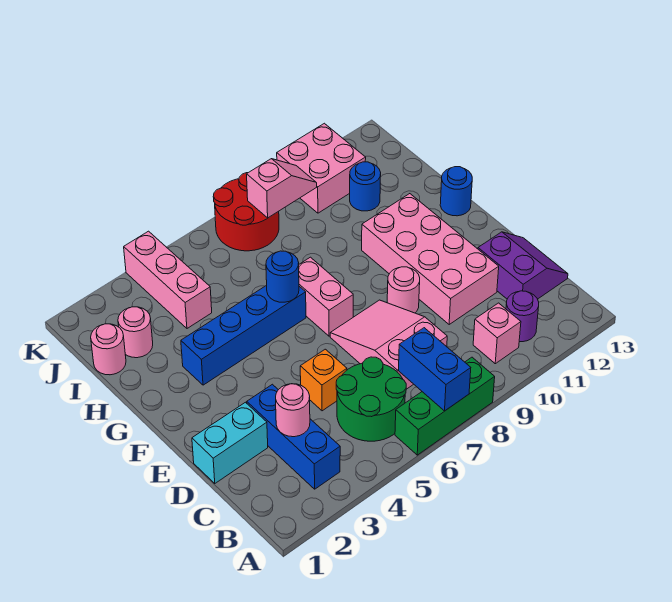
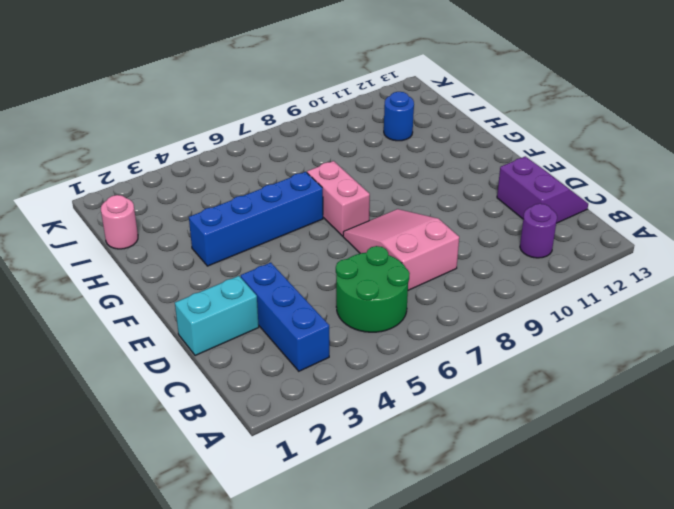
none -> green 1x3 brick [395,357,495,455]
none -> pink 1x1 brick [473,303,521,364]
none -> orange 1x1 brick [300,349,347,411]

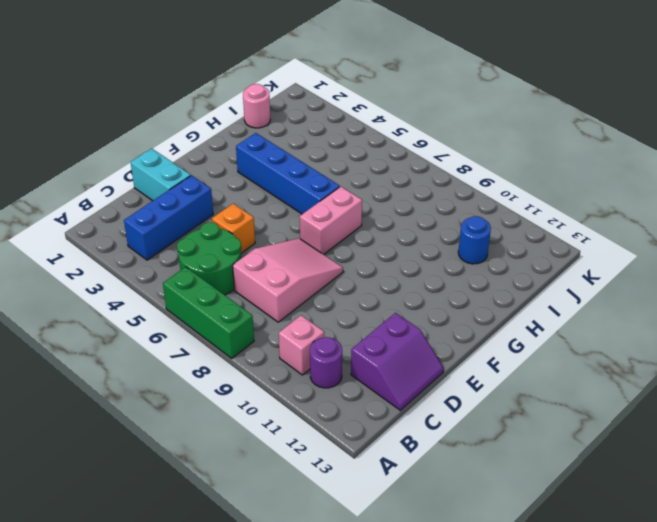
none -> pink 2x4 brick [362,194,499,324]
none -> pink 1x1 round brick [387,267,420,313]
none -> blue 1x1 round brick [440,167,472,216]

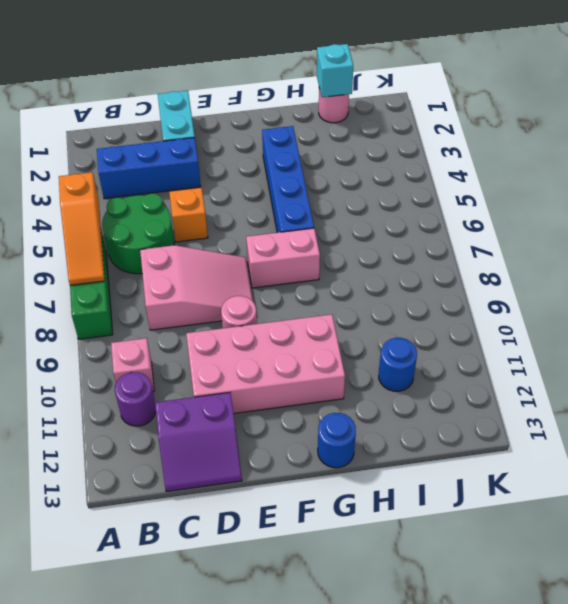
orange 1x3 slope [59,172,105,285] -> blue 1x2 brick [399,328,471,411]
cyan 1x1 brick [317,44,353,97] -> none
none -> pink 1x1 round brick [118,307,153,358]
none -> pink 1x3 brick [124,231,212,328]
none -> red 2x2 round brick [213,173,279,251]

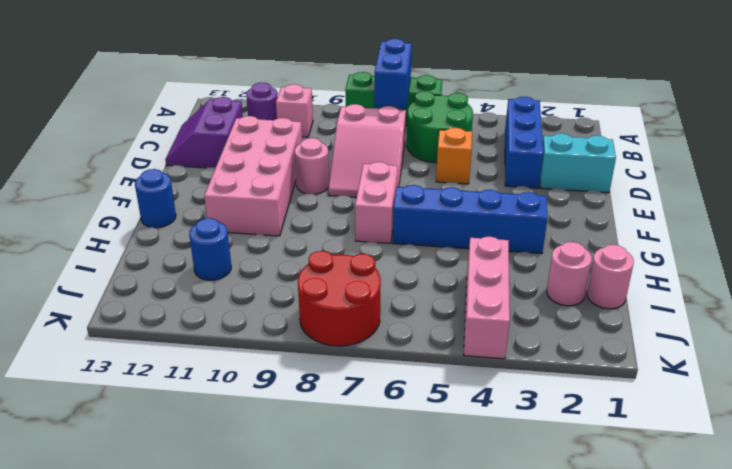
none -> pink 2x2 brick [277,123,366,213]
none -> pink 1x1 round brick [276,384,310,437]
none -> blue 1x1 round brick [266,251,299,302]

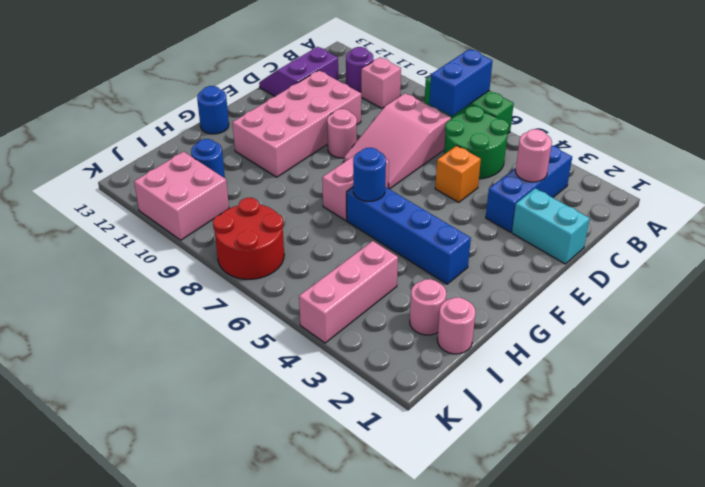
none -> pink 1x2 slope [247,159,317,218]

